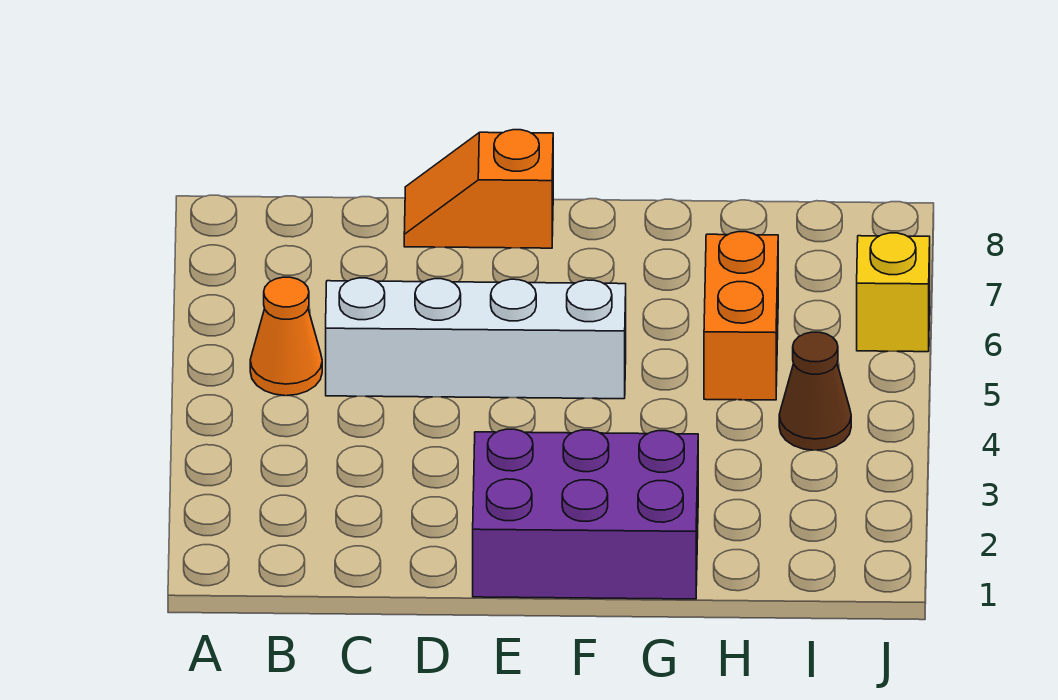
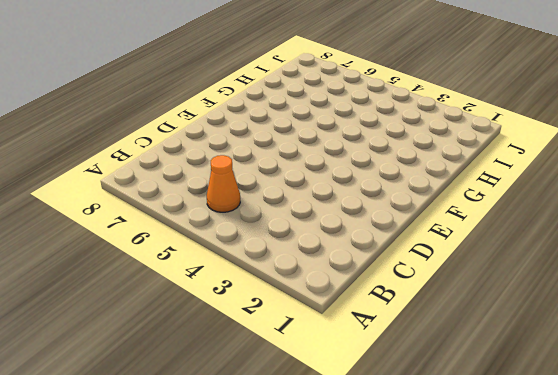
none -> white 1x4 brick [326,278,626,399]
none -> orange 1x2 slope [404,130,553,248]

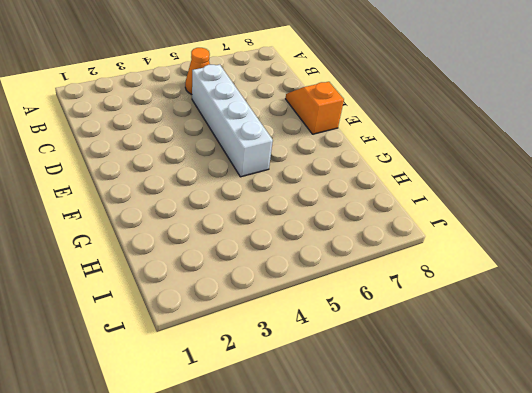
none -> purple 2x3 brick [473,429,698,599]
none -> orange 1x2 brick [704,232,778,400]

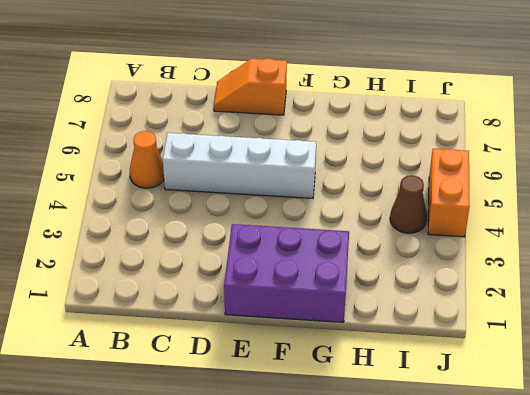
orange 1x2 brick [428,149,470,237] -> orange 1x2 brick moved to [704,232,778,400]
none -> yellow 1x1 brick [857,233,930,352]

